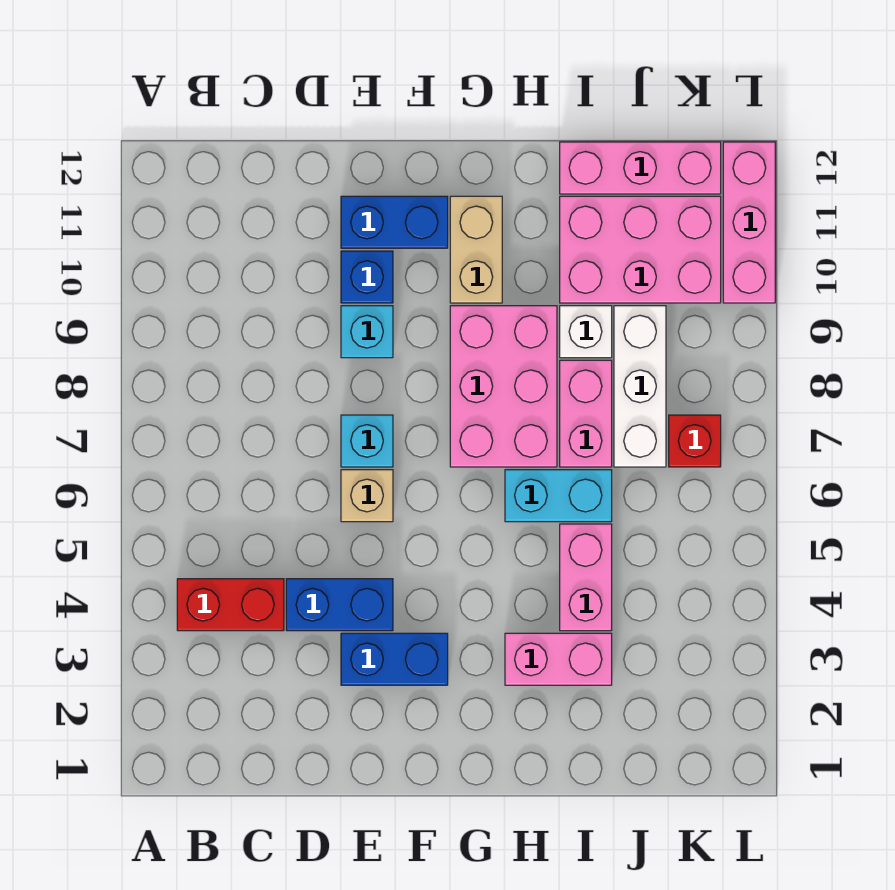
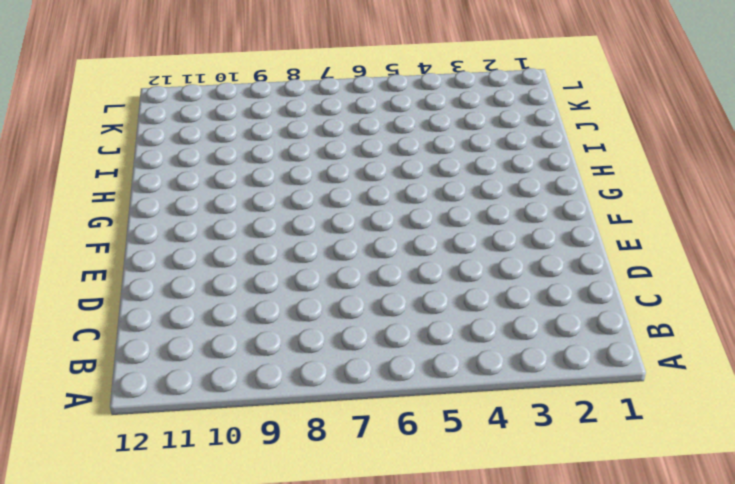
none -> red 1x2 brick [177,579,284,631]
none -> blue 1x2 brick [286,579,393,631]
none -> blue 1x2 brick [341,633,448,685]

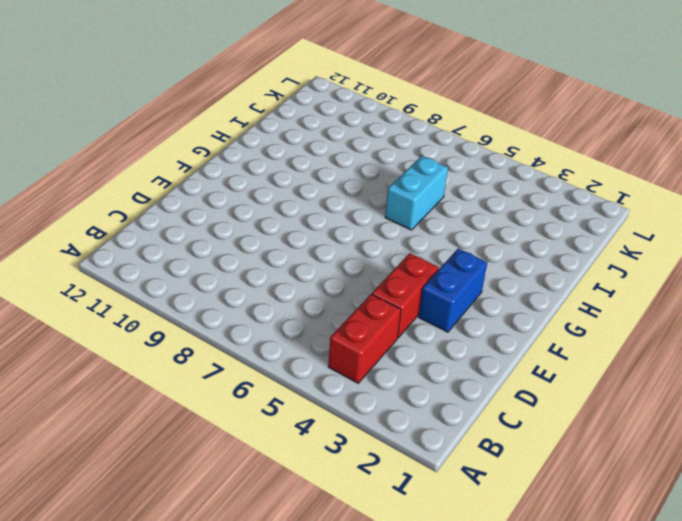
red 1x2 brick [372,253,439,338] -> blue 1x2 brick [286,579,393,631]
none -> tan 1x1 brick [341,470,393,522]
none -> cyan 1x1 brick [341,415,393,467]
none -> cyan 1x1 brick [341,306,393,358]

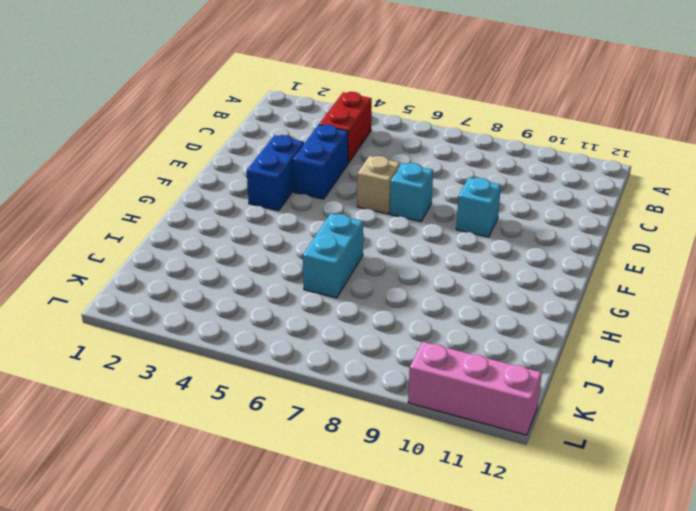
none -> blue 1x1 brick [341,251,393,303]
none -> blue 1x2 brick [341,196,448,248]
none -> pink 2x3 brick [450,306,557,467]

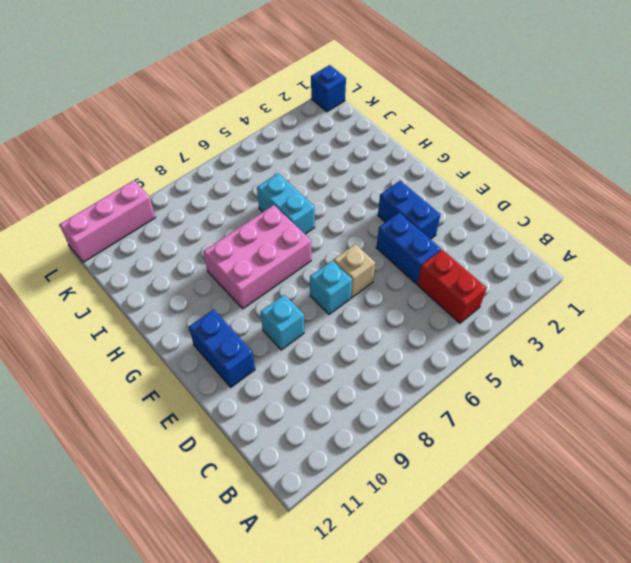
blue 1x1 brick [311,65,346,112] -> blue 1x1 brick moved to [341,251,393,303]
none -> tan 1x2 brick [450,196,502,303]
none -> pink 1x2 brick [505,633,612,685]
none -> pink 1x2 brick [560,524,612,631]

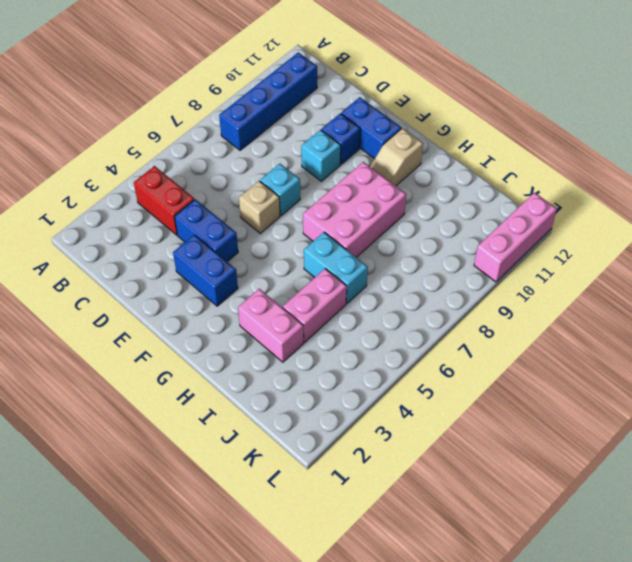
blue 1x4 brick [219,52,317,150] -> none
tan 1x2 slope [370,128,423,186] -> tan 1x2 brick [450,196,502,303]
none -> pink 1x2 brick [560,360,612,467]
none -> white 1x1 brick [560,306,612,358]
none -> pink 2x3 brick [560,196,721,303]

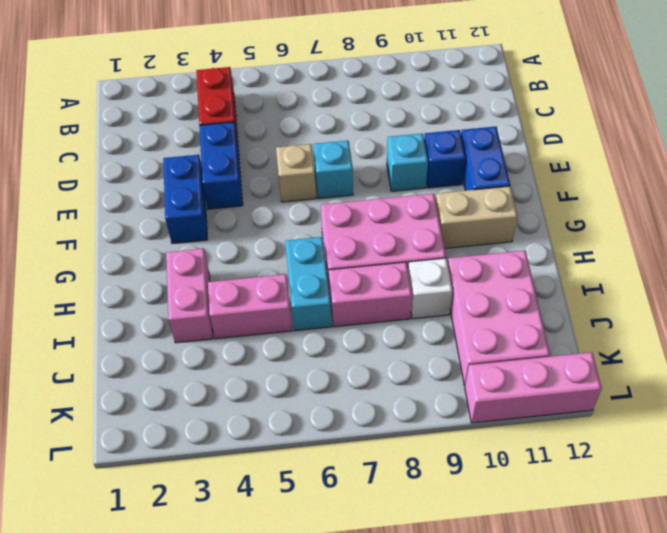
none -> pink 1x3 brick [560,142,721,194]
none -> white 1x3 brick [614,306,666,467]
none -> red 1x1 brick [669,415,721,467]

